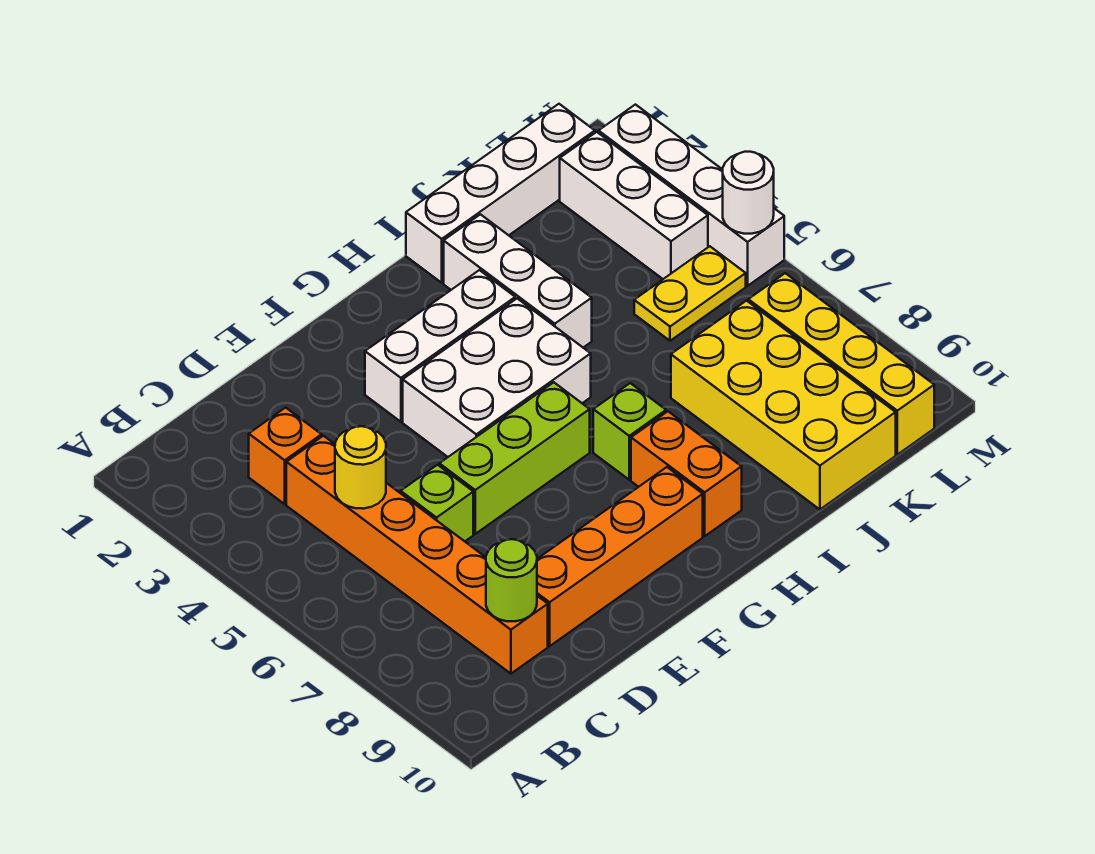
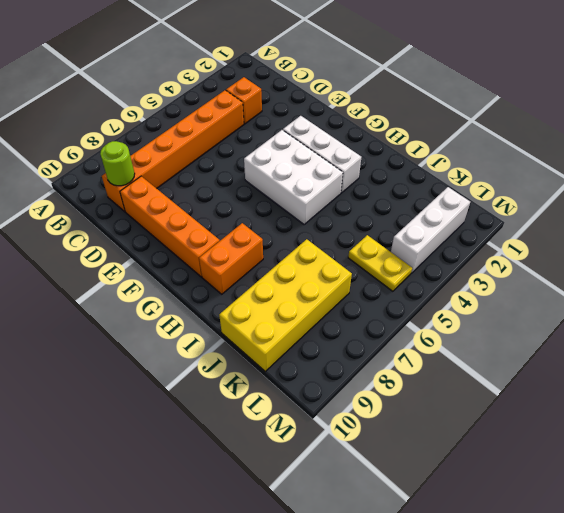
none -> lime 1x1 brick [401,465,473,541]
none -> lime 1x3 brick [439,382,590,534]
none -> lime 1x1 brick [593,383,666,480]

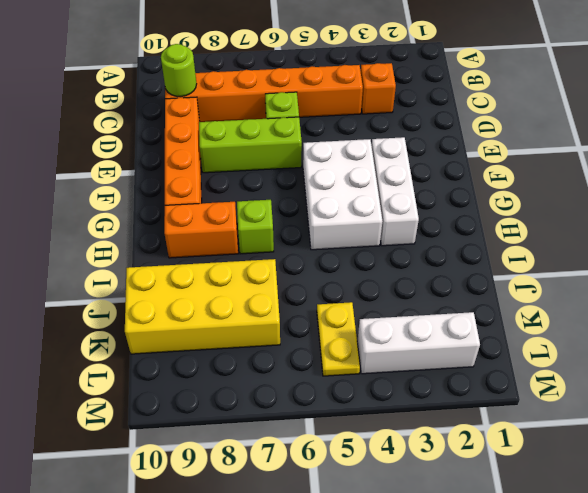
lime 1x3 brick [199,117,302,173] -> lime 1x3 brick turned to [439,382,590,534]
none -> white 1x4 brick [406,104,595,283]
none -> white 1x3 brick [444,214,592,347]
none -> yellow 1x4 brick [748,273,934,454]

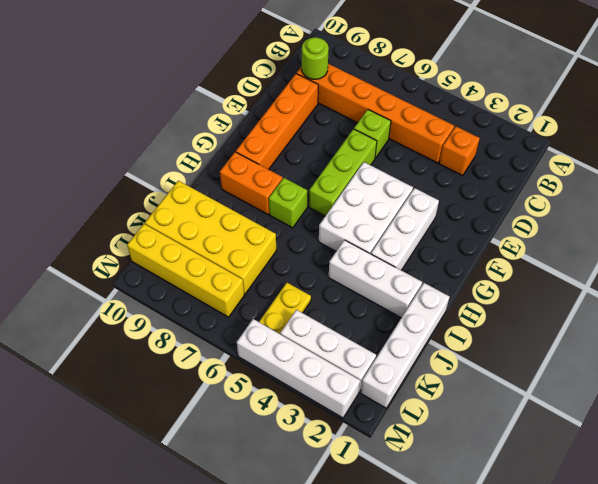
none -> yellow 1x1 round brick [335,426,386,509]
none -> white 1x1 round brick [723,152,774,234]

